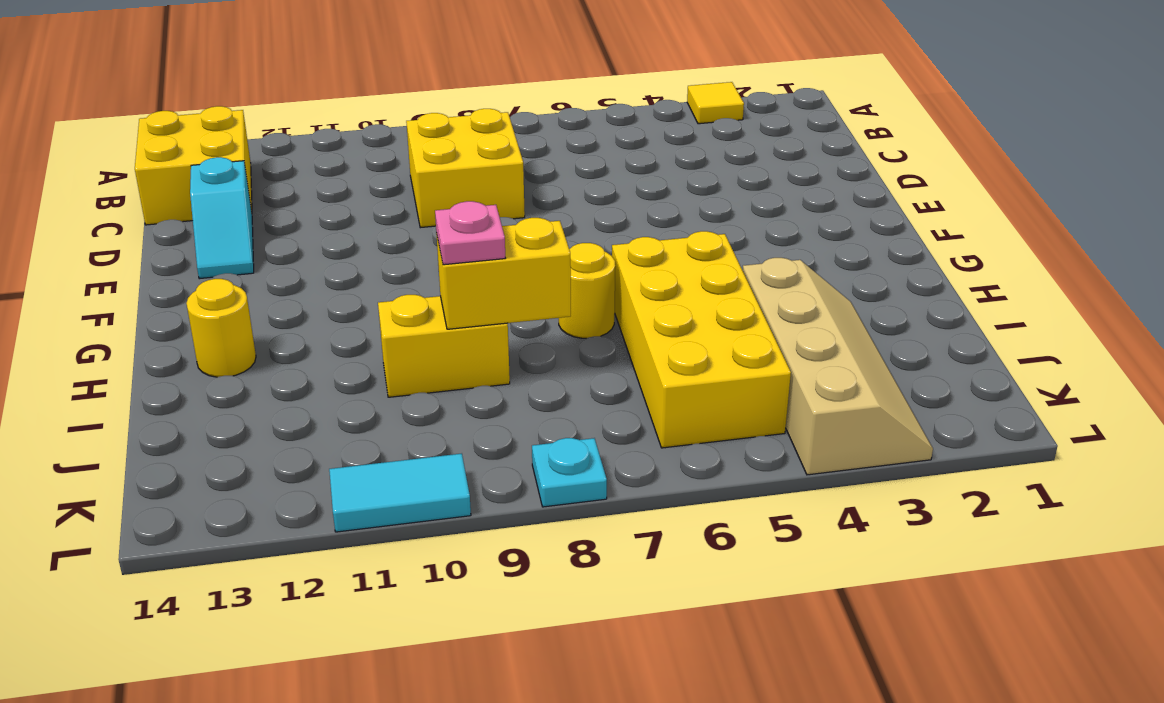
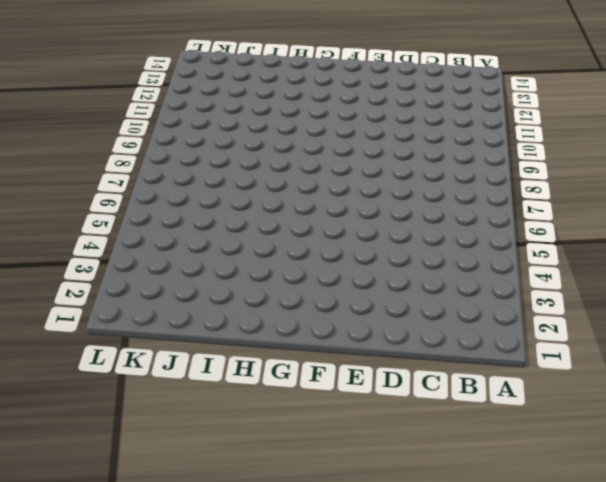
none -> yellow 1x1 tile [687,82,744,124]
none -> yellow 2x2 brick [135,106,252,225]
none -> yellow 2x2 brick [406,109,525,228]

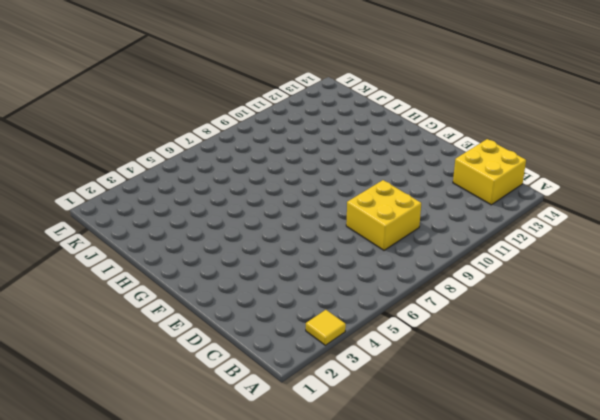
none -> cyan 1x2 slope [190,157,254,279]
none -> yellow 2x4 brick [612,231,791,448]
none -> yellow 1x1 round brick [559,243,615,338]

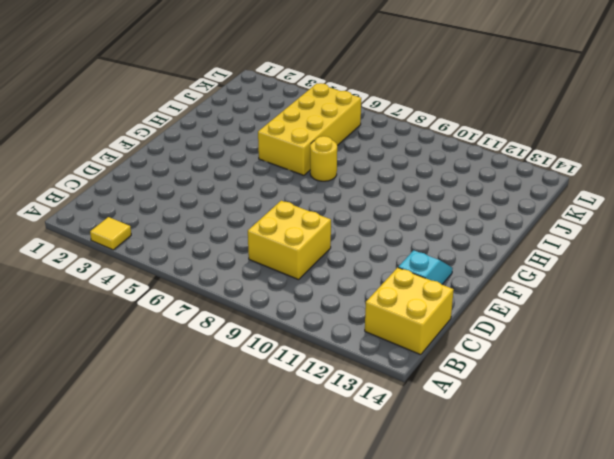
none -> yellow 1x1 round brick [186,279,256,377]
none -> tan 2x4 slope [743,258,933,475]
none -> yellow 1x2 brick [378,295,510,397]

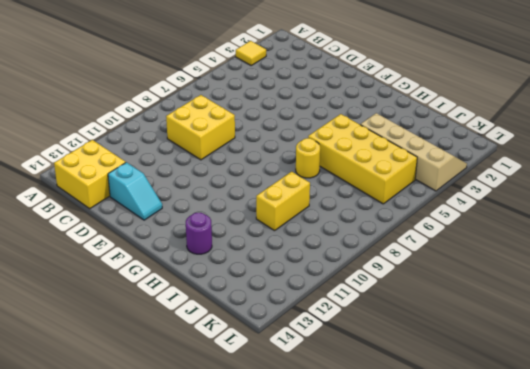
purple 1x1 round brick [186,213,212,254] -> yellow 1x1 round brick [186,279,256,377]
none -> cyan 1x1 plate [532,438,607,507]
none -> cyan 1x2 tile [329,454,471,532]
none -> yellow 1x2 brick [436,218,571,329]

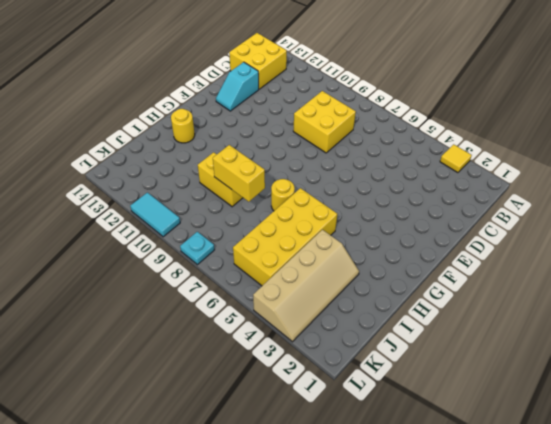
none -> pink 1x1 plate [435,201,505,265]

